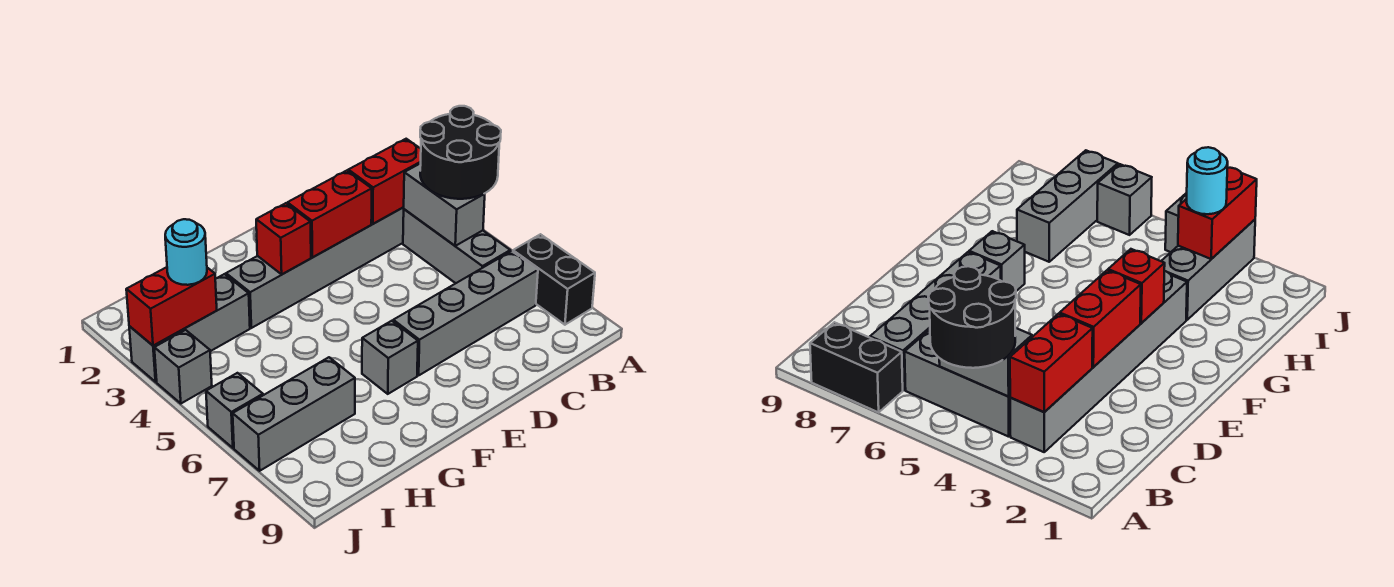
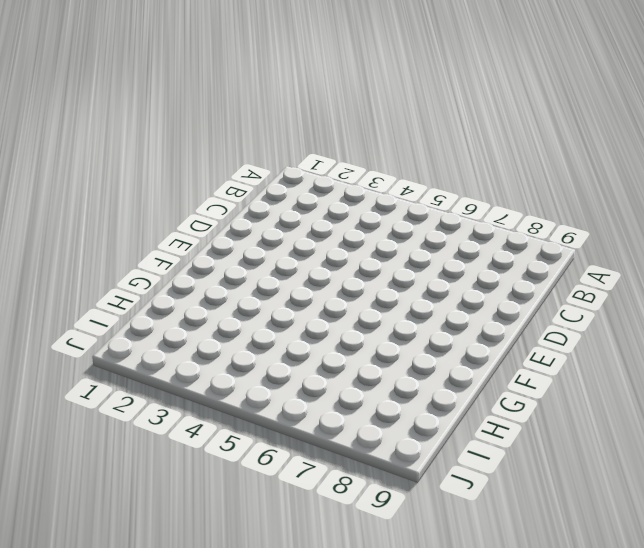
none -> black 1x2 brick [513,234,595,325]
none -> grey 1x6 brick [226,207,404,328]
none -> grey 1x3 brick [403,209,510,283]

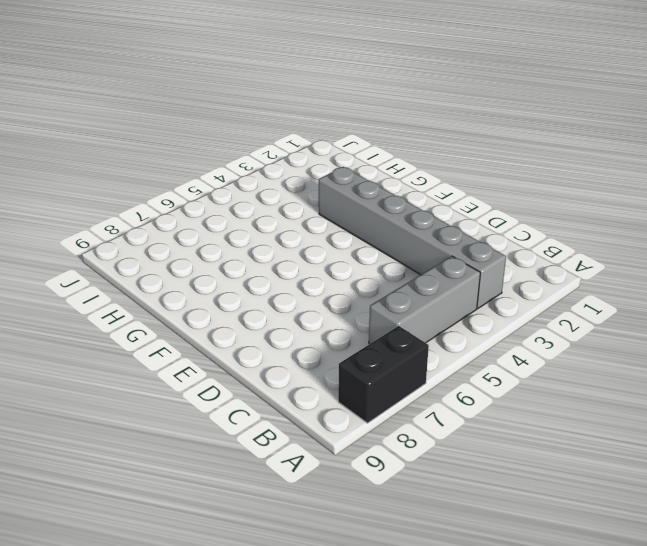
none -> grey 1x4 brick [393,251,538,375]
none -> grey 1x1 brick [362,321,418,394]
none -> grey 1x3 brick [129,274,250,382]

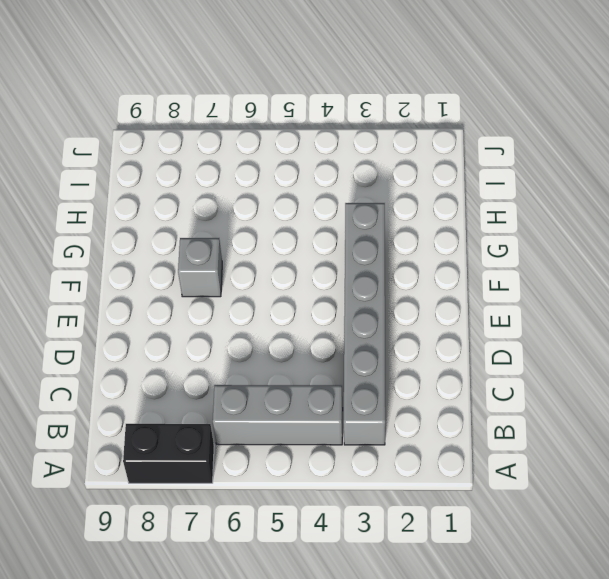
none -> grey 1x4 brick [393,251,538,375]
none -> grey 1x3 brick [129,274,250,382]
none -> grey 1x3 brick [233,357,355,471]

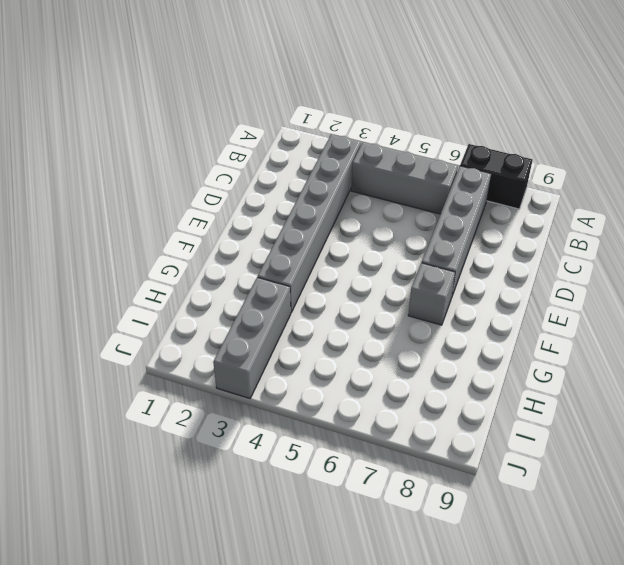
none -> grey 1x3 brick [233,357,355,471]
none -> grey 1x1 brick [154,330,212,404]
none -> grey 1x1 brick [206,373,263,448]

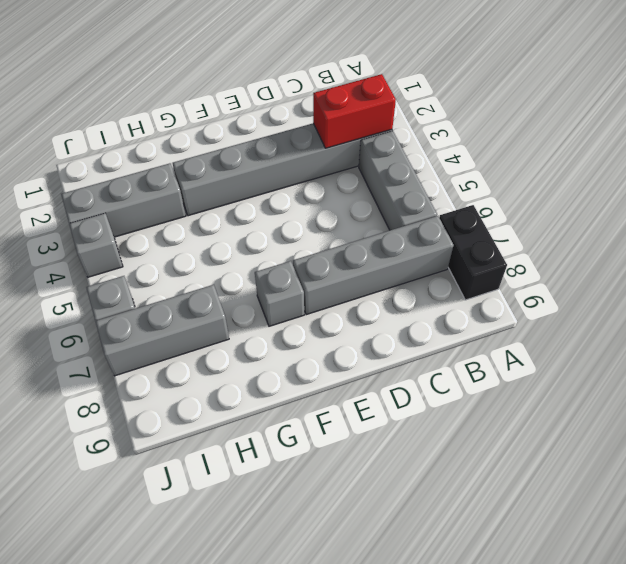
none -> grey 1x2 brick [404,163,485,246]
none -> red 1x2 brick [287,171,372,257]
none -> red 1x1 brick [256,203,311,274]

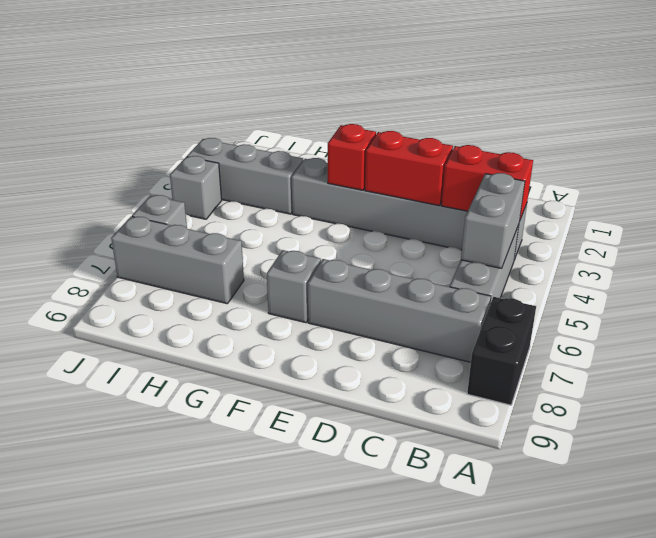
none -> red 1x2 brick [126,267,217,346]
none -> black 2x2 round brick [420,106,501,199]
none -> cyan 1x1 round brick [165,219,207,285]

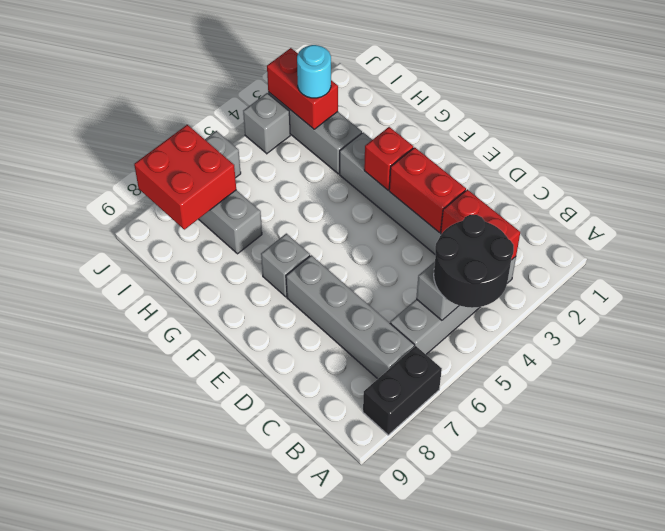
red 2x2 brick [134,125,236,230] -> none

